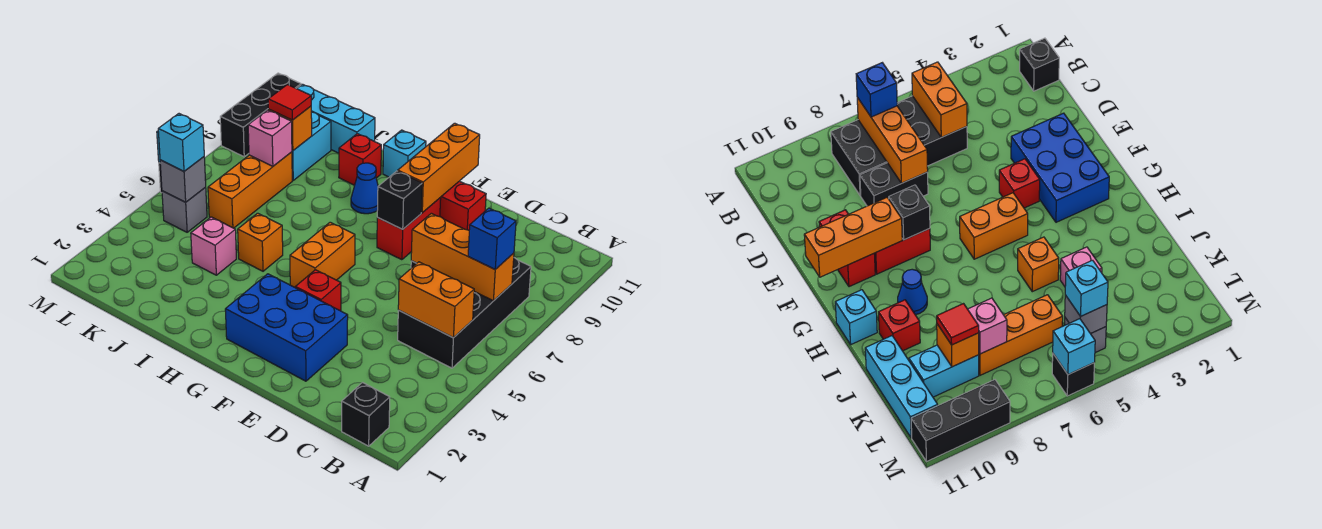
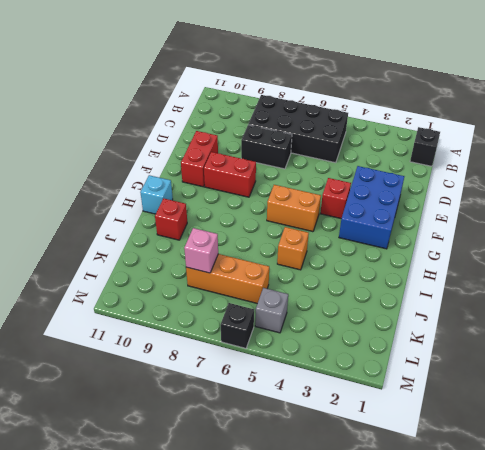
none -> blue 1x1 cone [351,163,378,214]
none -> pink 1x1 brick [191,217,236,275]
none -> cyan 1x3 brick [297,84,375,153]
none -> cyan 1x2 brick [292,112,331,180]

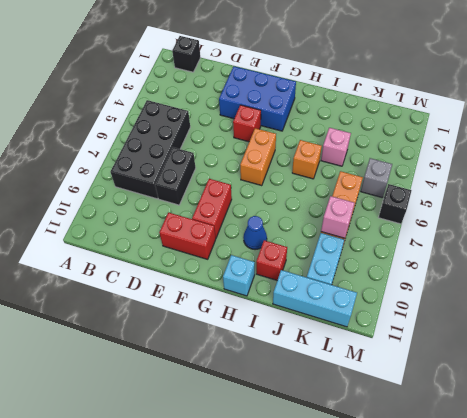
none -> black 1x3 brick [220,73,301,157]
none -> orange 1x2 brick [398,262,474,338]
none -> orange 1x3 brick [411,213,514,301]
none -> black 1x1 brick [377,171,422,229]

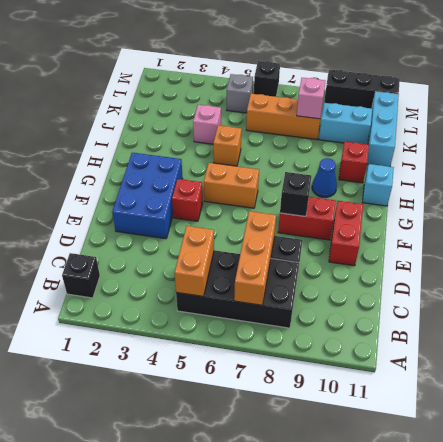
none -> orange 1x3 brick [398,123,480,213]
none -> orange 1x1 brick [269,106,312,151]
none -> grey 1x1 brick [160,157,206,202]
none -> cyan 1x1 brick [1053,319,1095,374]

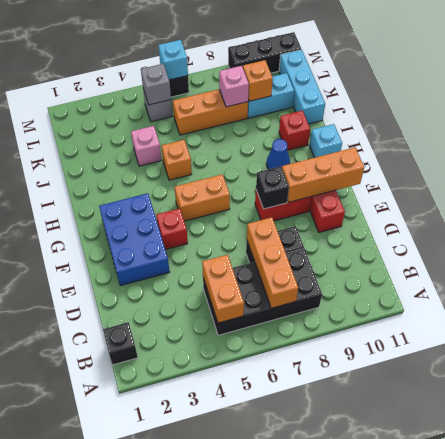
none -> blue 1x1 brick [468,208,516,269]
none -> red 1x1 tile [268,85,311,120]
none -> cyan 1x1 brick [158,114,204,171]

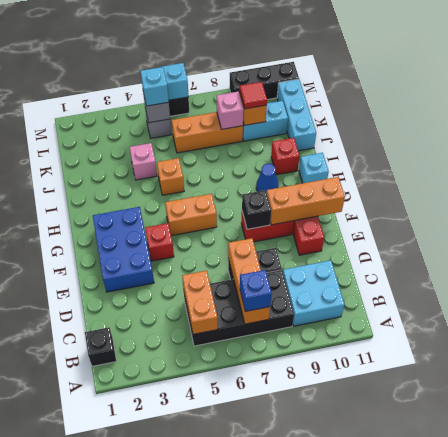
cyan 2x2 brick [283,260,345,326] -> none

